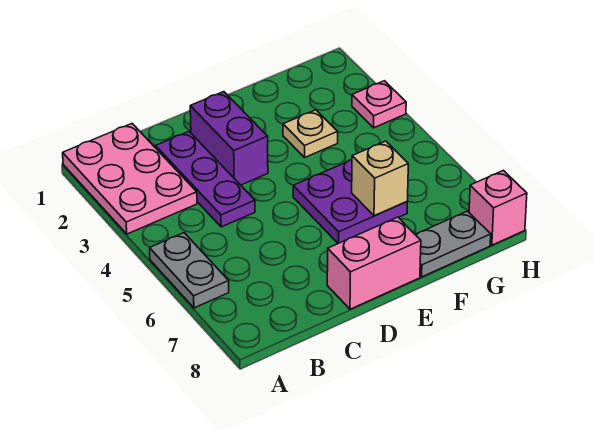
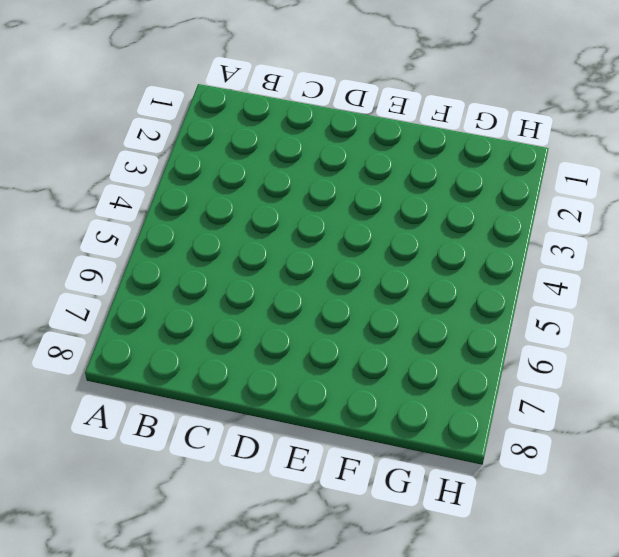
none -> pink 2x3 plate [63,124,197,234]
none -> grey 1x2 plate [150,233,229,308]

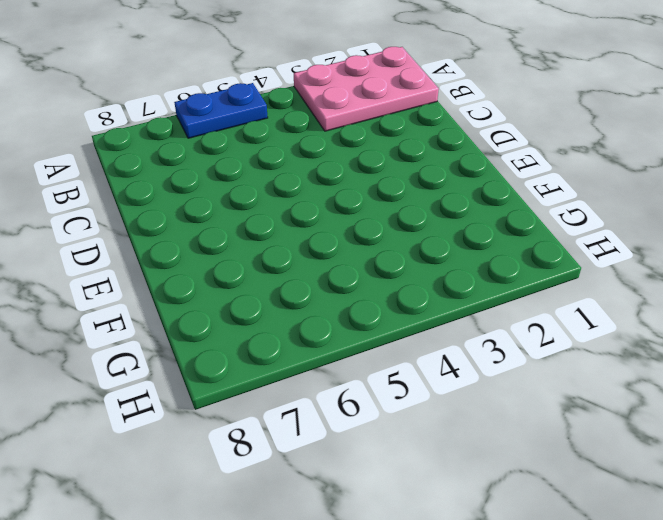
blue 1x2 plate [174,83,268,138] -> grey 1x2 plate [150,233,229,308]
none -> purple 1x3 plate [156,132,255,227]
none -> purple 1x2 brick [190,92,268,185]

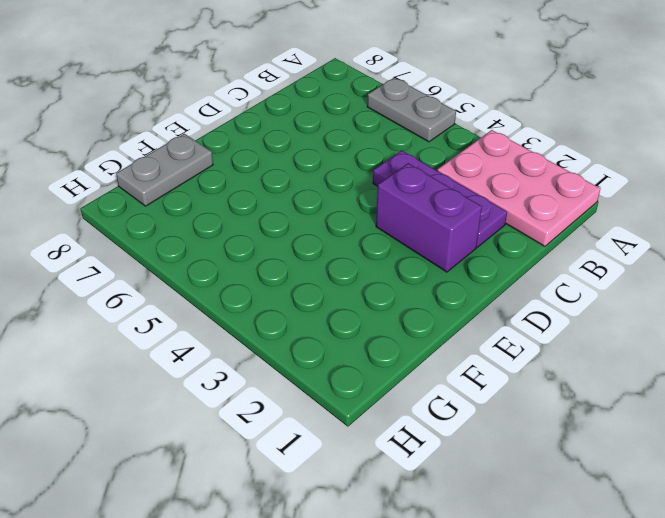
none -> pink 1x2 brick [327,217,421,309]
none -> purple 2x2 plate [293,160,407,243]

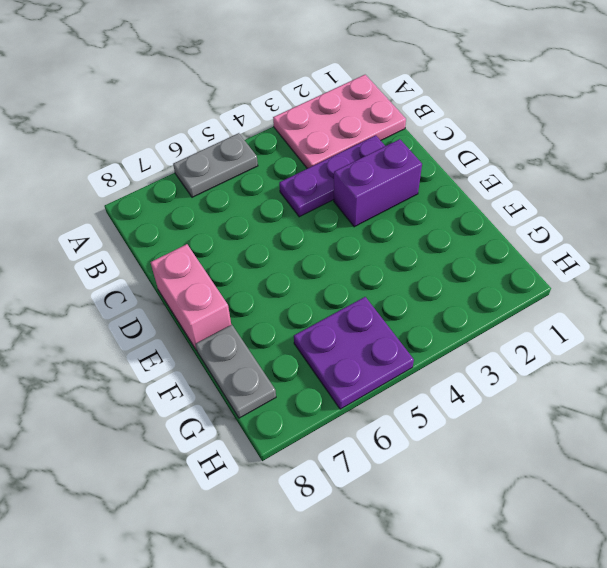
purple 2x2 plate [294,297,414,409] -> purple 2x2 plate moved to [293,160,407,243]
none -> tan 1x1 plate [283,110,338,157]
none -> pink 1x1 plate [352,81,406,128]

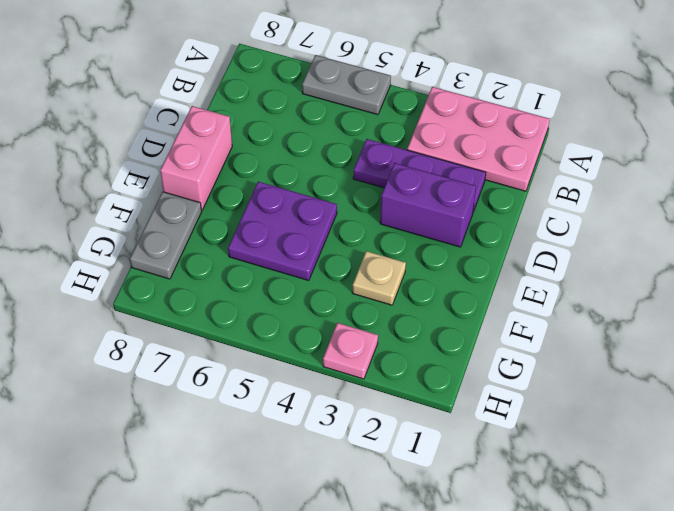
none -> pink 1x1 brick [469,170,527,245]
none -> tan 1x1 brick [352,141,408,216]

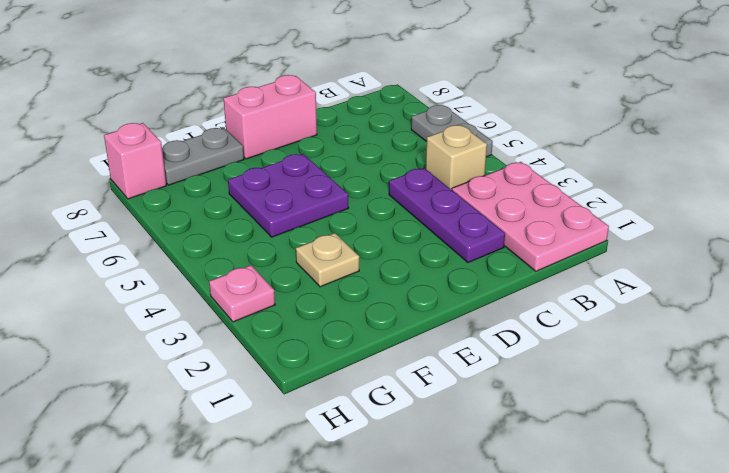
tan 1x1 brick [426,125,487,190] -> tan 1x1 brick moved to [352,141,408,216]
none -> purple 1x2 brick [190,92,268,185]

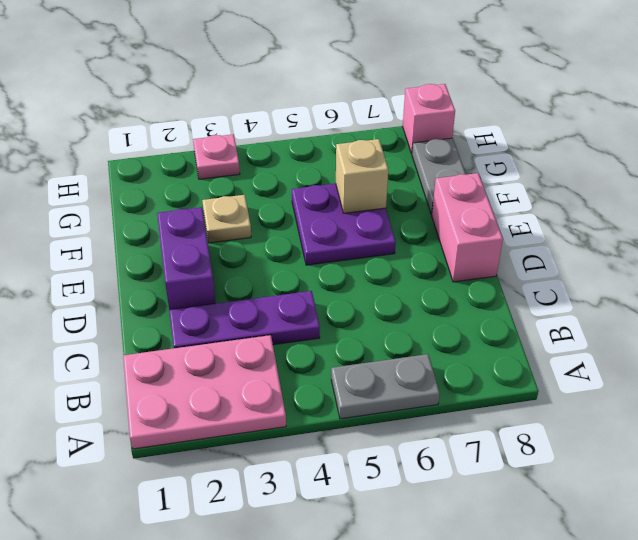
purple 1x2 brick [157,207,216,310] -> purple 1x2 brick turned to [190,92,268,185]

